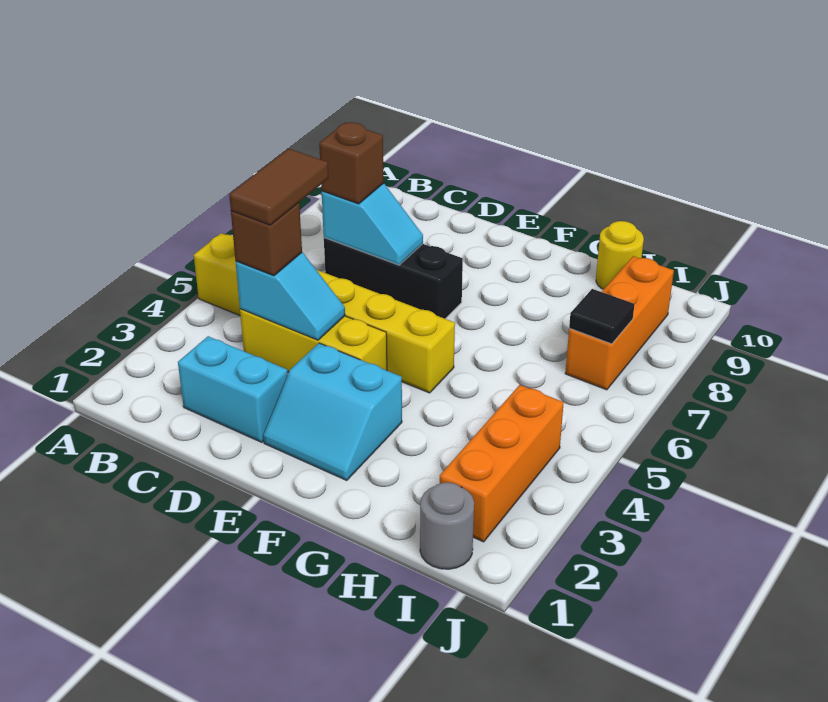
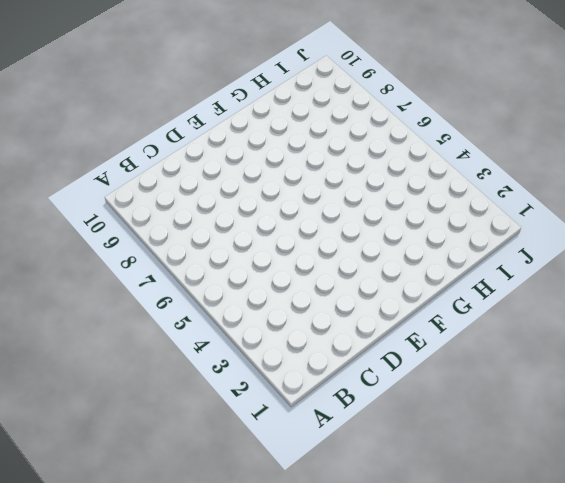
none -> yellow 1x6 brick [194,233,455,393]
none -> cyan 1x2 brick [178,336,288,442]
none -> yellow 1x3 brick [240,309,387,373]

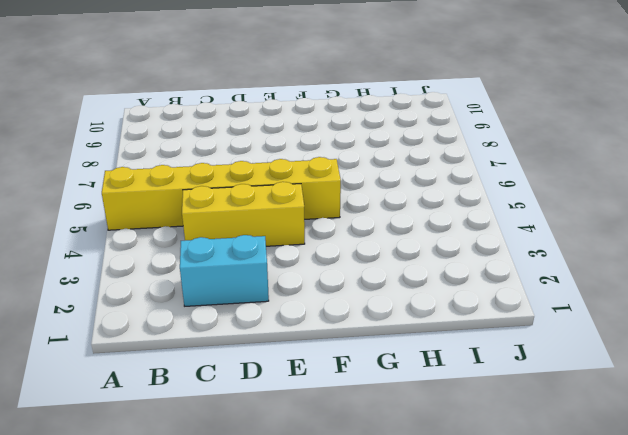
none -> black 1x3 brick [324,238,463,319]
none -> cyan 2x2 slope [263,343,402,481]
none -> yellow 1x1 round brick [596,221,644,290]

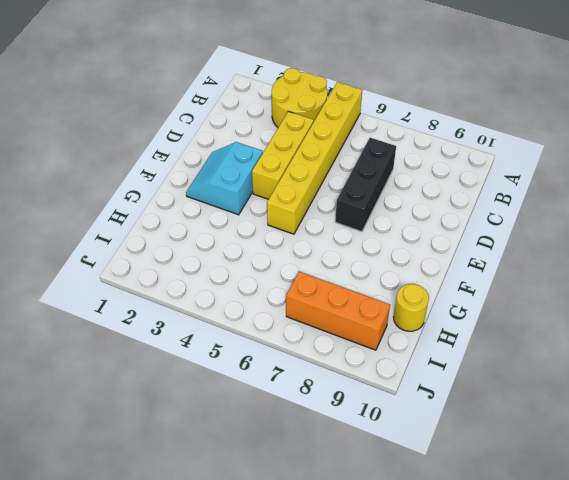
yellow 2x2 round brick [272,68,327,127] -> none
none -> cyan 1x2 brick [178,336,288,442]
none -> grey 1x1 round brick [420,482,474,569]
none -> orange 1x3 brick [440,385,564,542]

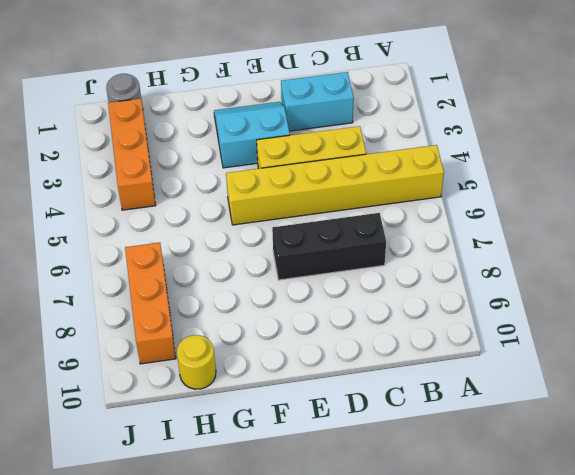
none -> cyan 1x2 slope [236,253,345,340]
none -> cyan 1x2 slope [322,184,423,265]
none -> black 1x1 tile [569,289,634,344]

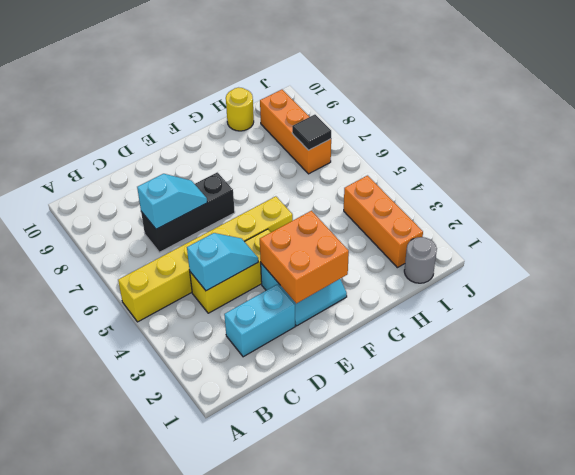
orange 2x2 brick [260,211,349,303] -> none
none -> brown 1x1 brick [231,203,302,276]
none -> brown 1x1 brick [319,122,384,204]
none -> brown 1x2 tile [229,149,328,225]

